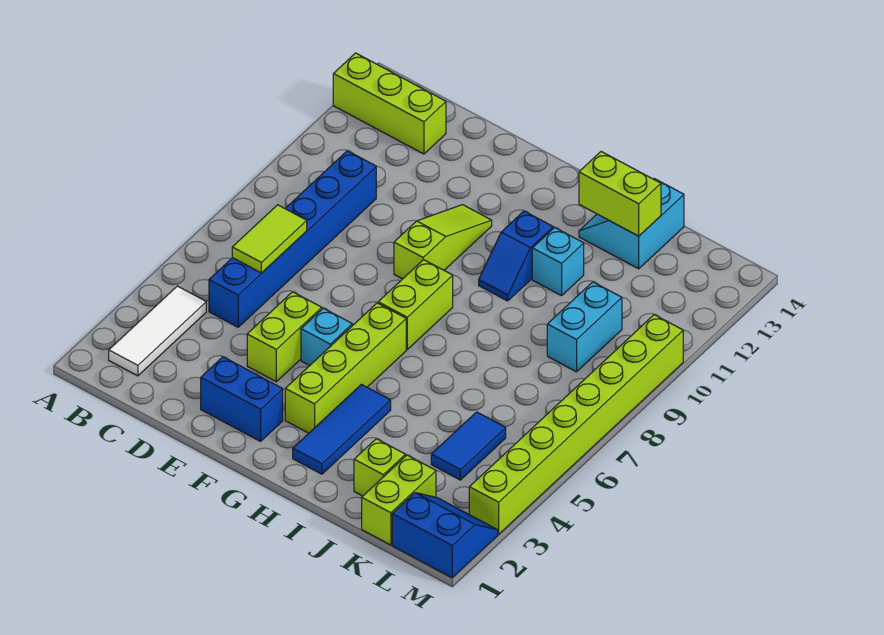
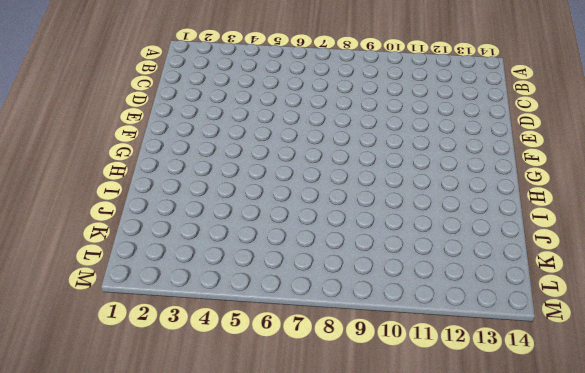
none -> lime 1x3 brick [333,53,446,154]
none -> white 1x3 tile [109,286,206,376]
none -> blue 1x6 brick [209,151,376,327]

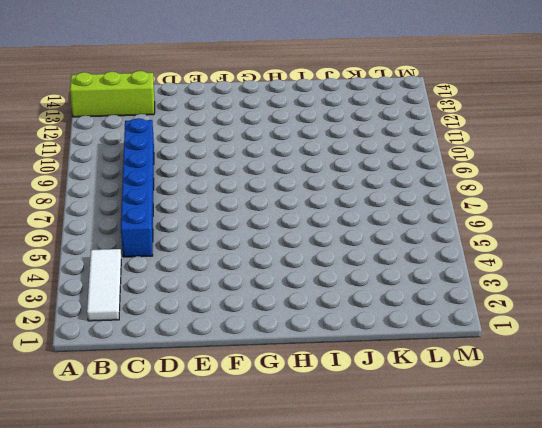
none -> blue 1x2 brick [201,357,283,441]
none -> lime 1x2 brick [247,292,322,382]
none -> cyan 1x1 brick [301,308,352,366]

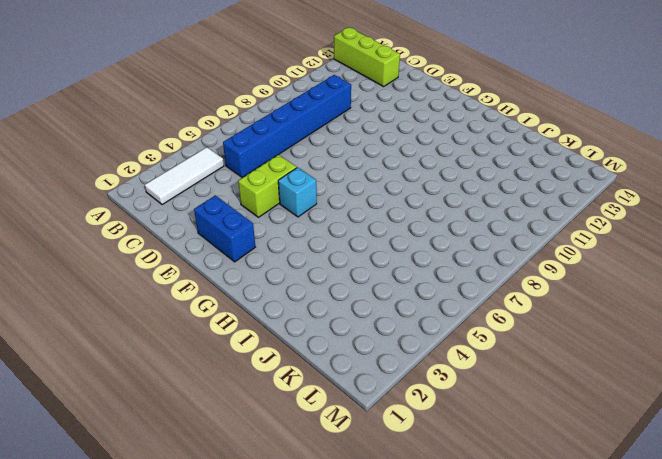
none -> lime 1x3 slope [394,205,492,279]
none -> lime 1x4 brick [285,303,406,433]
none -> lime 1x2 brick [378,260,453,349]

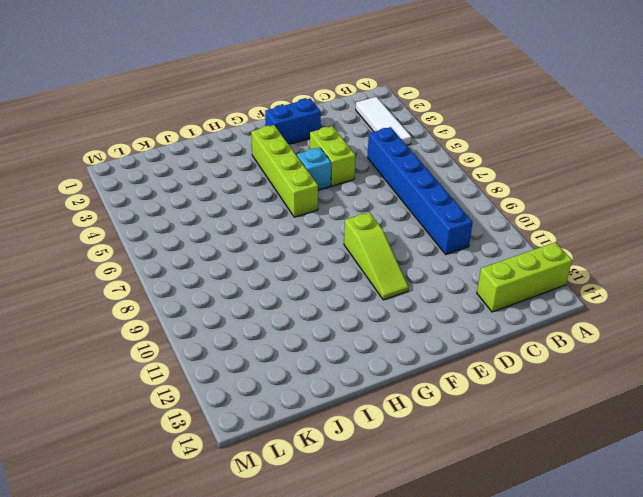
none -> lime 1x2 brick [378,260,453,349]
none -> blue 1x3 tile [293,384,391,474]
none -> blue 1x2 slope [479,211,553,301]

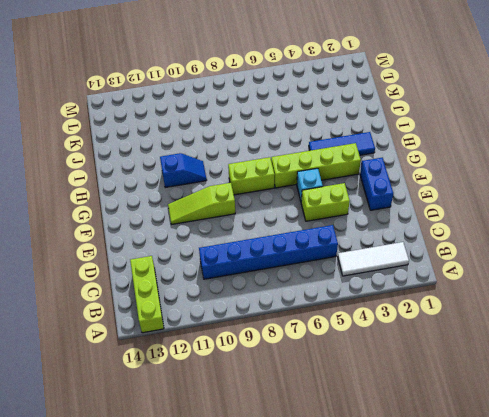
none -> cyan 1x1 brick [532,227,584,296]
none -> cyan 2x2 slope [579,179,684,269]
none -> lime 1x1 brick [354,439,405,496]

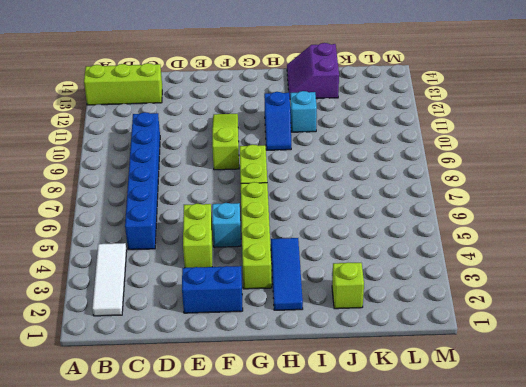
purple 2x2 slope [287,43,339,99] -> cyan 2x2 slope [579,179,684,269]
none -> lime 1x2 brick [362,455,436,545]
none -> blue 1x2 tile [431,412,506,480]
none -> cyan 1x2 brick [547,282,622,372]

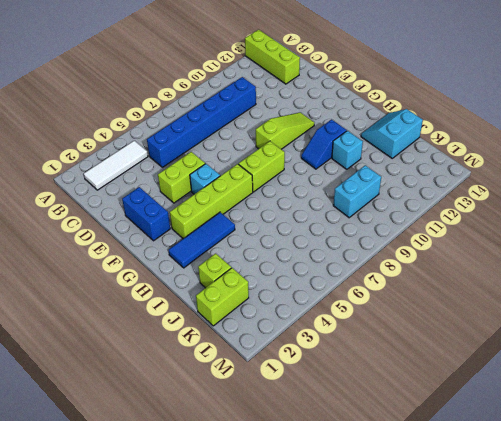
none -> blue 1x2 tile [431,412,506,480]
none -> blue 2x2 slope [392,493,498,578]
none -> lime 1x8 brick [469,315,683,534]

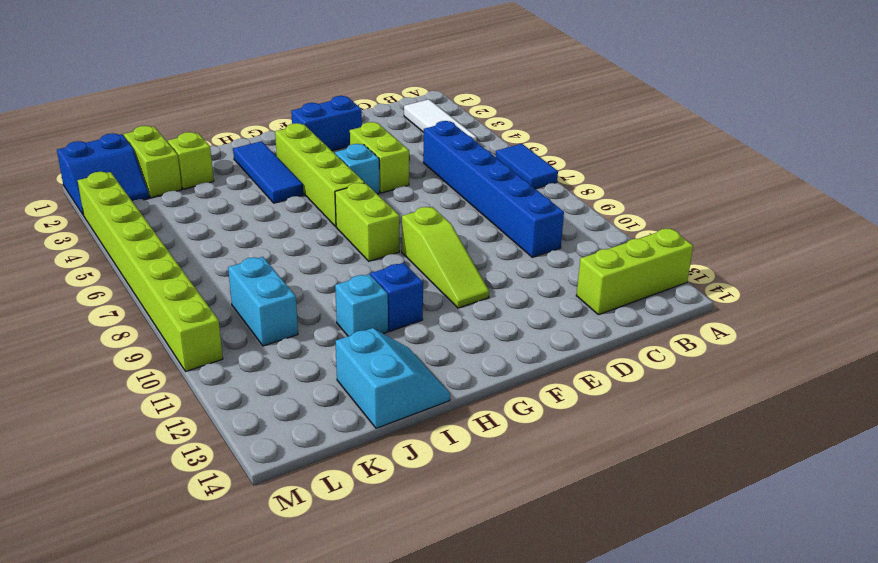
blue 1x2 tile [496,144,558,189] -> blue 1x2 tile moved to [431,412,506,480]
none -> lime 1x2 tile [232,205,307,273]
none -> lime 1x2 brick [579,152,661,236]

